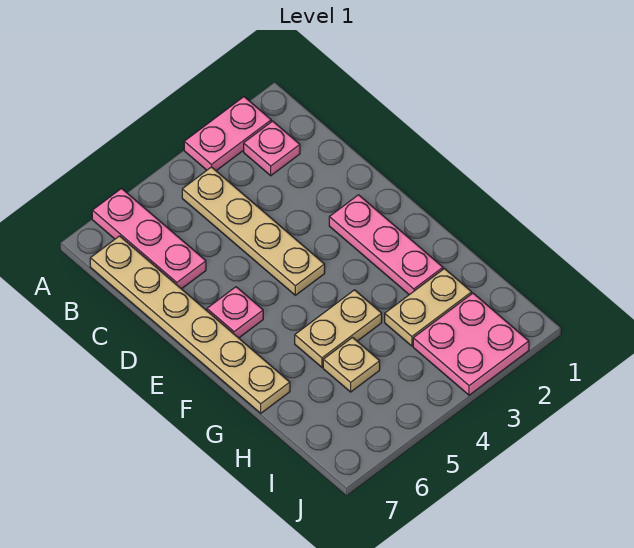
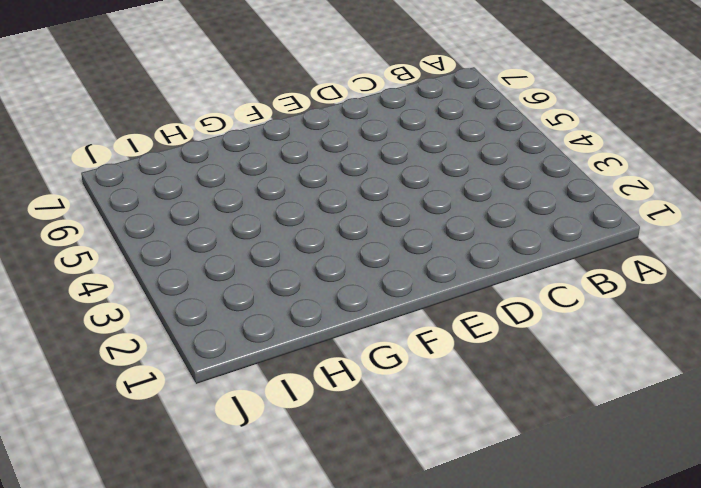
none -> pink 1x2 plate [184,97,271,171]
none -> pink 1x3 plate [92,189,206,289]

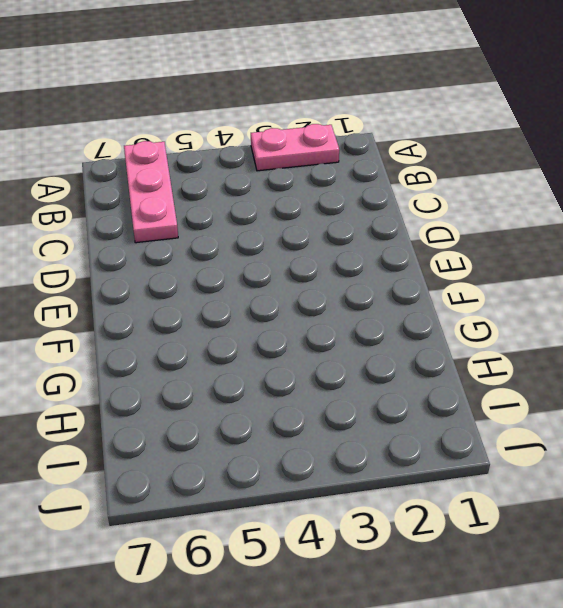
none -> pink 1x1 plate [244,121,300,176]
none -> tan 1x4 plate [182,167,325,295]

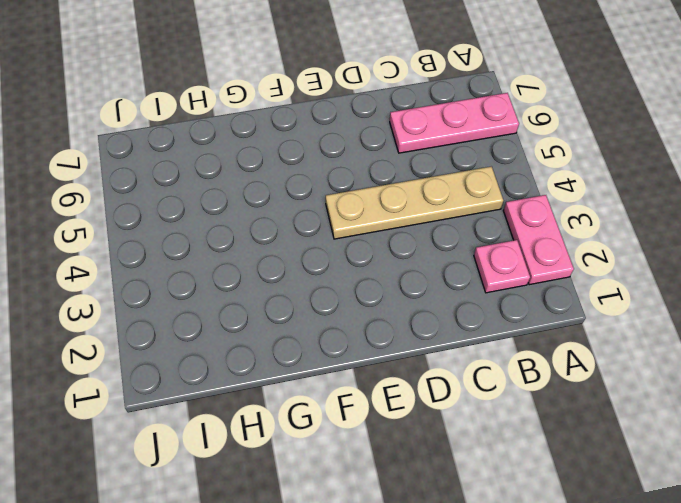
none -> tan 1x6 plate [90,236,290,413]
none -> pink 1x3 plate [329,195,443,295]

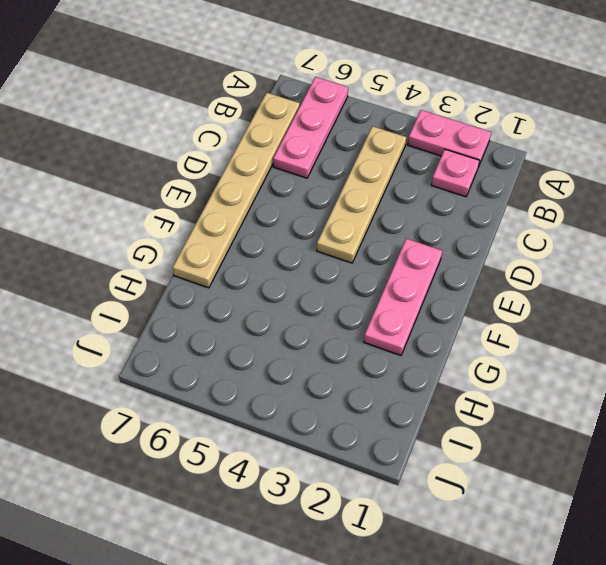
none -> pink 1x1 plate [207,287,263,338]
none -> tan 1x2 plate [295,290,382,367]

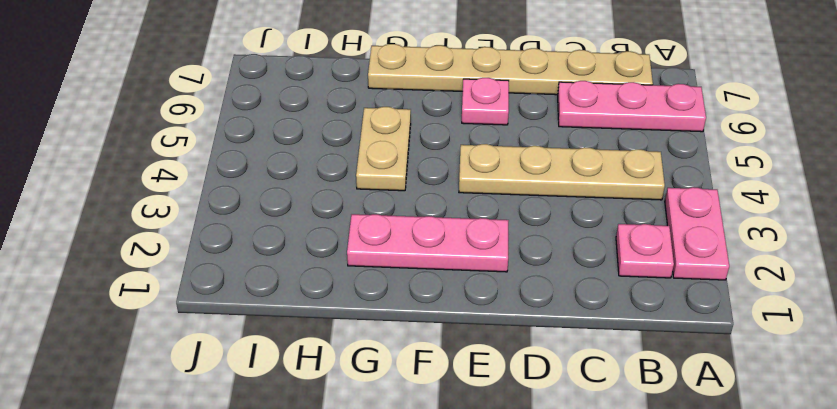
none -> tan 1x2 plate [385,269,472,346]
none -> tan 1x1 plate [323,338,380,392]

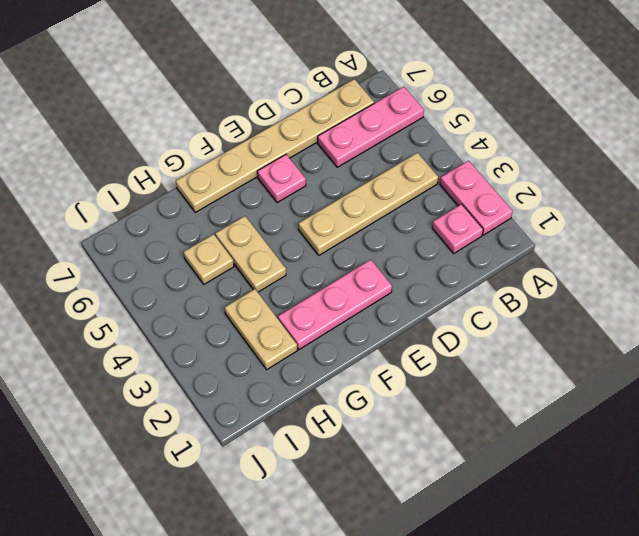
none -> pink 2x2 plate [413,293,529,395]

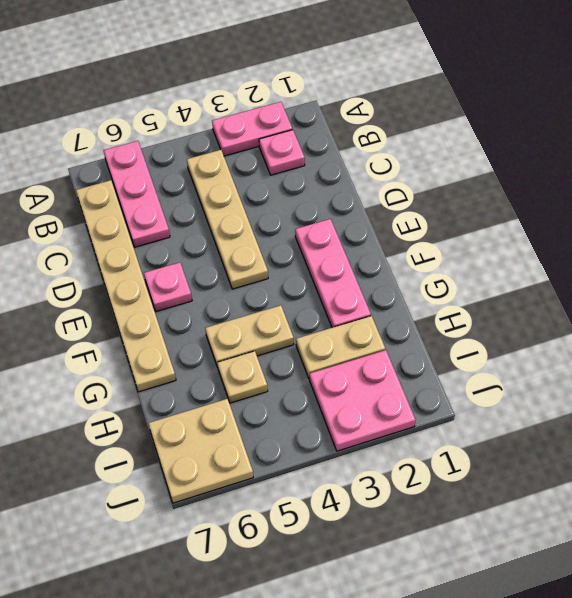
tan 2x2 plate [148,399,253,503] -> none

